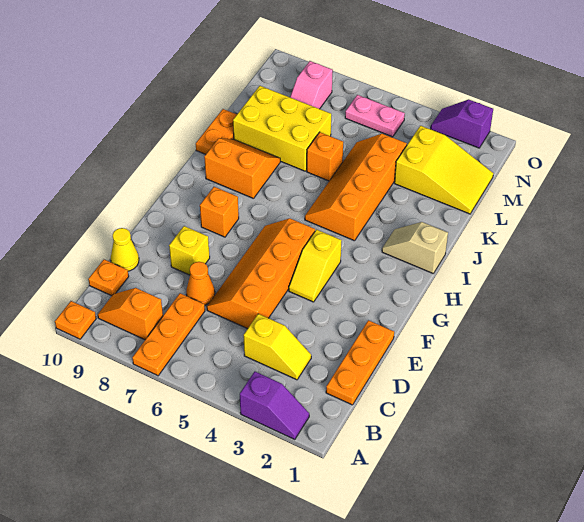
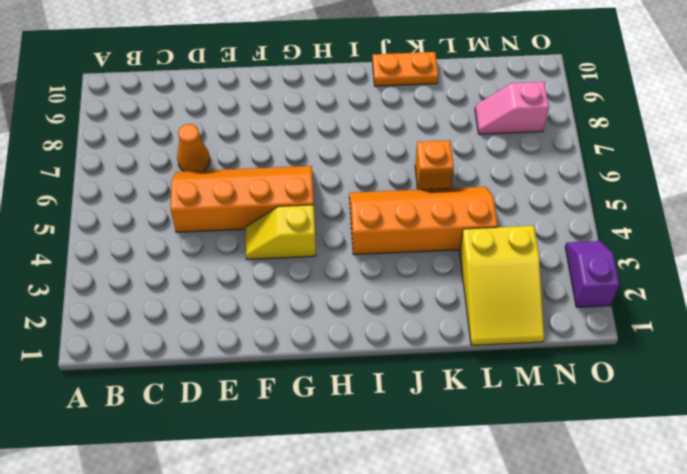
none -> purple 1x2 slope [240,372,309,440]
none -> orange 1x3 plate [132,293,205,376]
none -> orange 1x1 plate [55,301,96,339]

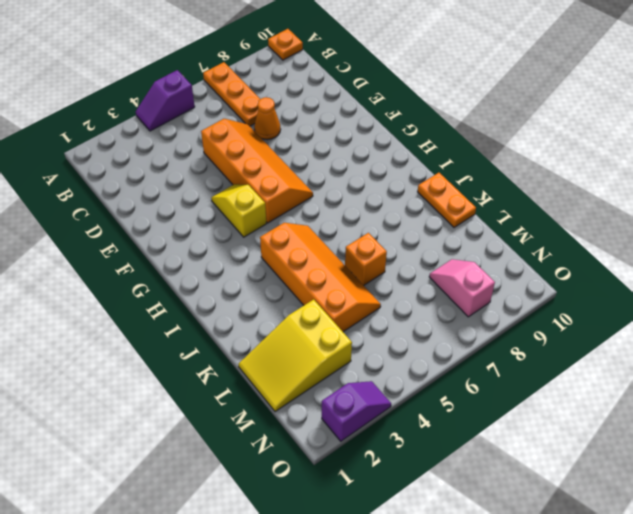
purple 1x2 slope [136,70,195,131] -> purple 1x2 slope moved to [240,372,309,440]
none -> orange 1x2 slope [98,288,163,340]
none -> orange 1x3 plate [326,320,394,405]
none -> yellow 1x2 slope [243,314,311,380]

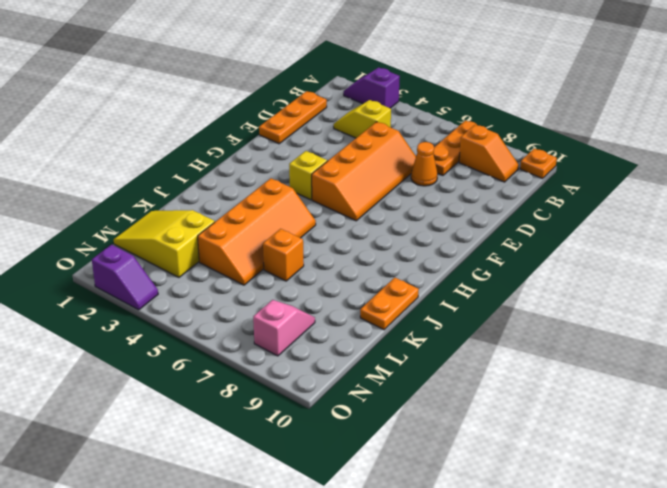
none -> orange 1x1 plate [88,259,129,296]
none -> yellow 1x1 cone [111,228,139,271]
none -> yellow 1x1 brick [169,226,210,275]

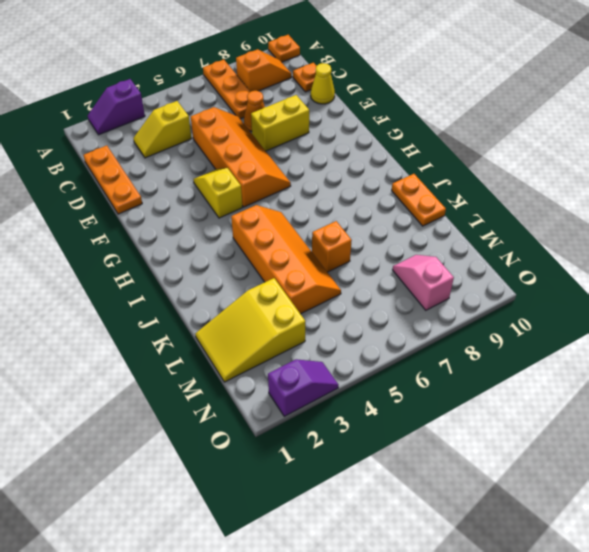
yellow 1x2 brick [251,95,309,151] -> yellow 1x1 brick [169,226,210,275]
none -> orange 1x1 brick [200,187,239,237]
none -> tan 1x2 slope [382,222,448,274]
none -> orange 2x2 slope [204,138,280,199]

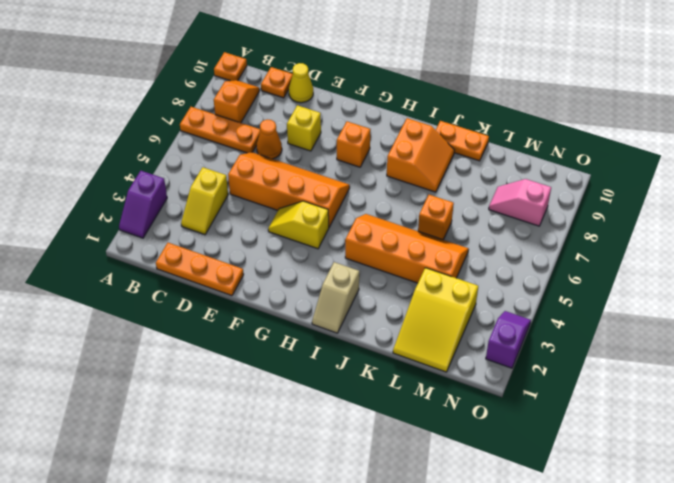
tan 1x2 slope [312,262,359,333] -> tan 1x2 slope turned to [382,222,448,274]
none -> yellow 2x3 brick [233,86,331,171]
none -> pink 1x2 plate [345,95,405,137]

